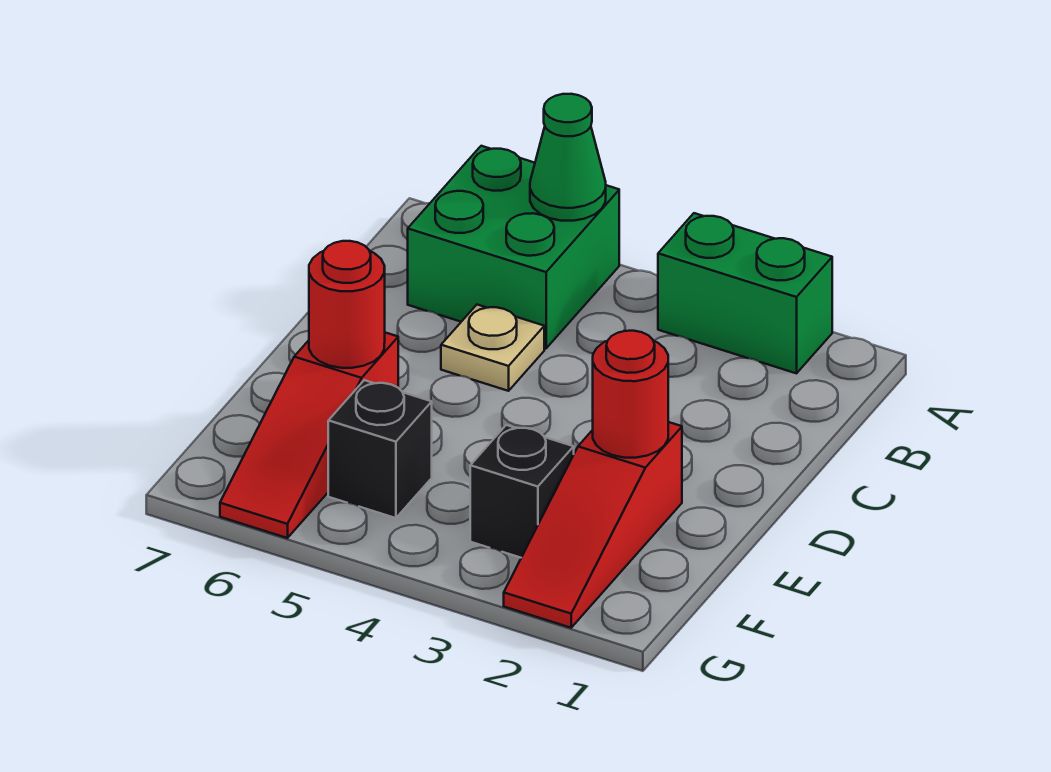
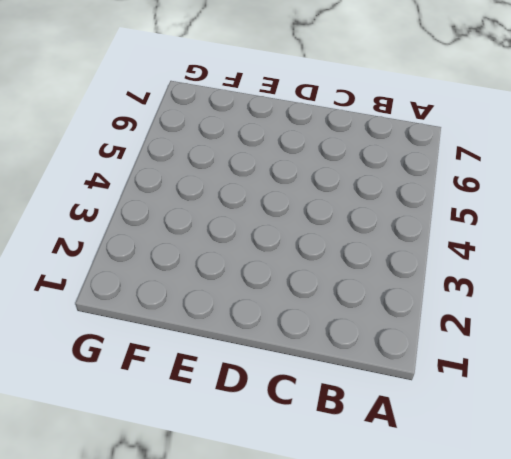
none -> green 1x2 brick [658,213,832,373]
none -> green 2x2 brick [408,146,619,348]

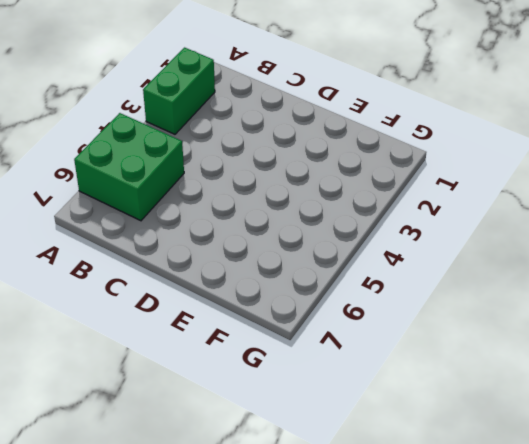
none -> tan 1x1 plate [441,305,544,391]
none -> red 1x3 slope [504,422,682,628]

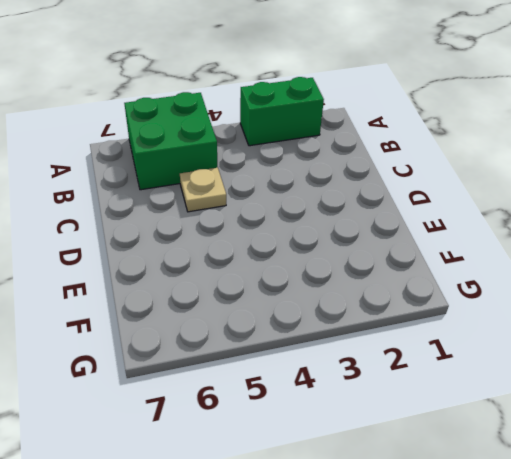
none -> red 1x3 slope [504,422,682,628]
none -> red 1x3 slope [220,333,398,538]

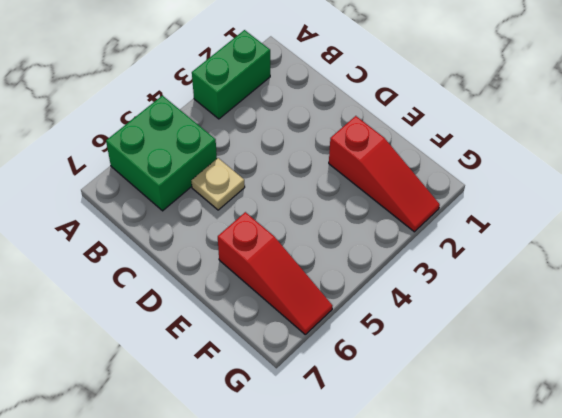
none -> black 1x1 brick [470,425,574,558]
none -> black 1x1 brick [328,380,432,518]

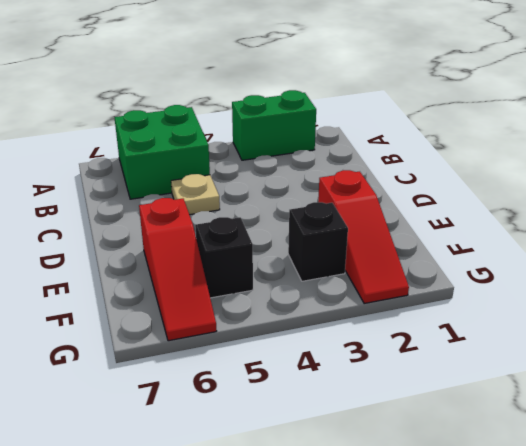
none -> green 1x1 cone [530,94,606,221]
none -> red 1x1 round brick [593,331,668,458]

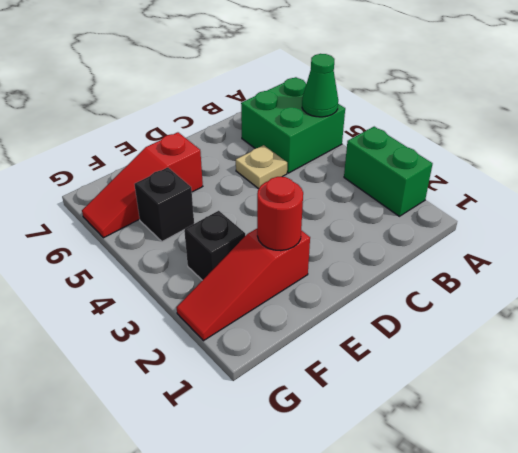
none -> red 1x1 round brick [309,241,385,368]

